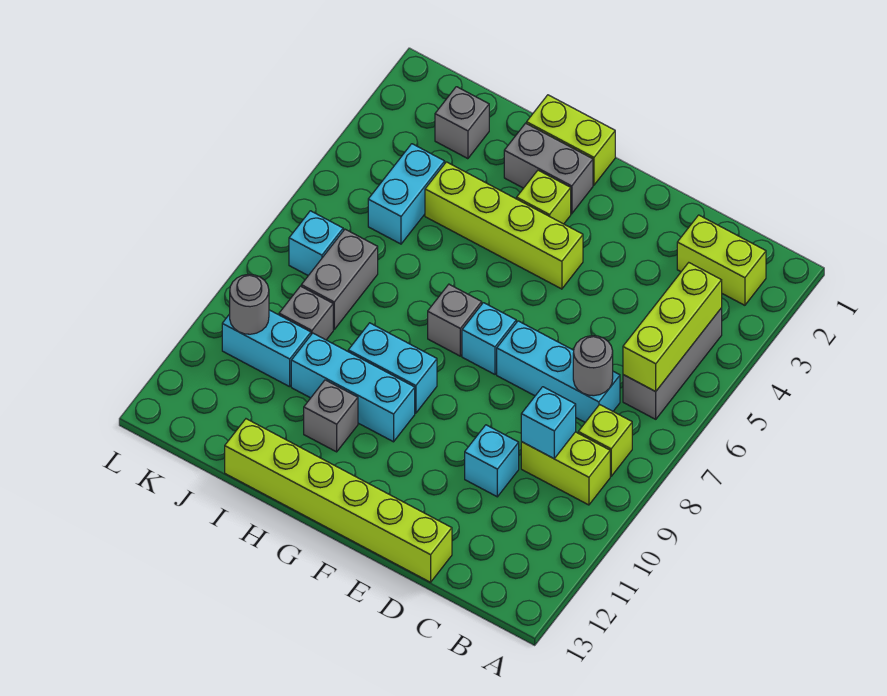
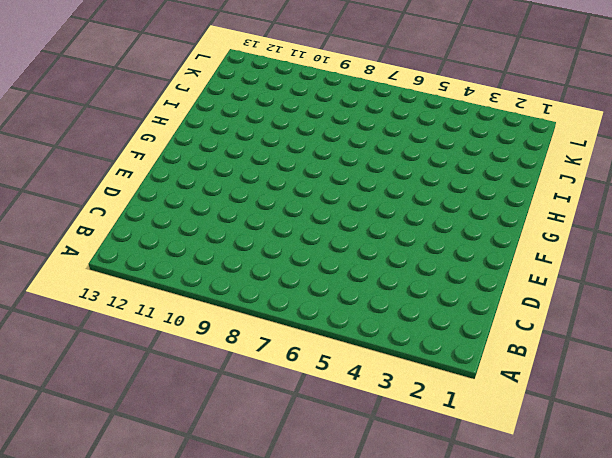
none -> lime 1x2 brick [677,215,766,305]
none -> grey 1x3 brick [623,308,722,419]
none -> lime 1x1 brick [578,405,632,476]

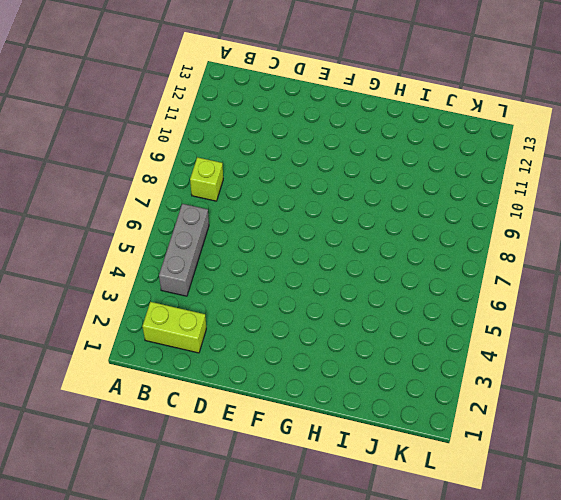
none -> lime 1x2 brick [521,432,610,505]
none -> cyan 1x3 brick [497,321,620,422]
none -> cyan 1x1 brick [465,425,519,497]

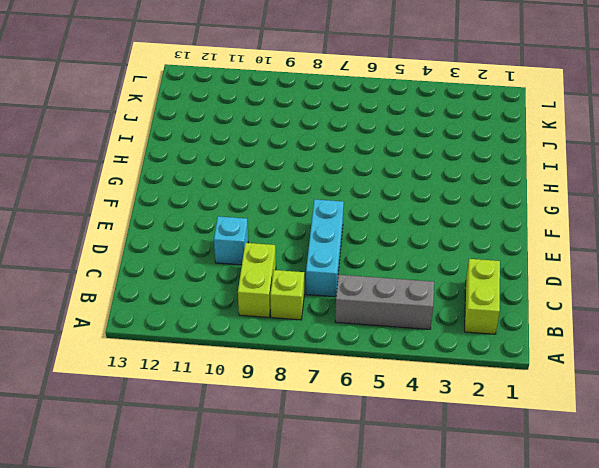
none -> lime 1x6 brick [225,419,452,582]
none -> lime 1x4 brick [425,162,583,289]
none -> cyan 1x1 brick [462,303,516,374]

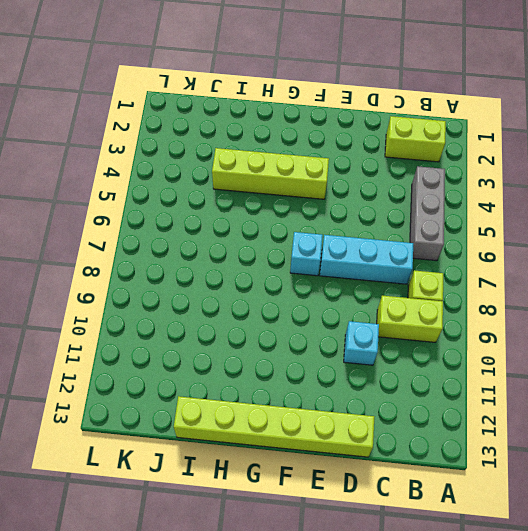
none -> lime 1x2 brick [527,95,615,185]
none -> grey 1x2 brick [504,123,593,214]
none -> lime 1x1 brick [517,170,571,224]

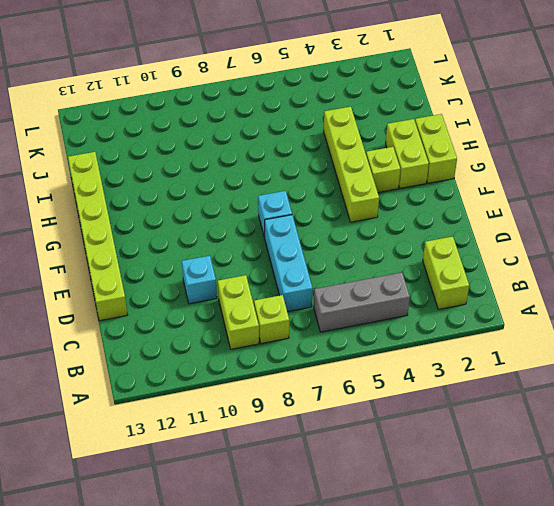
lime 1x2 brick [386,119,429,188] -> grey 1x2 brick [504,123,593,214]
none -> grey 1x1 brick [428,284,482,356]
none -> cyan 1x2 brick [348,323,437,413]
none -> cyan 1x3 brick [291,333,415,442]

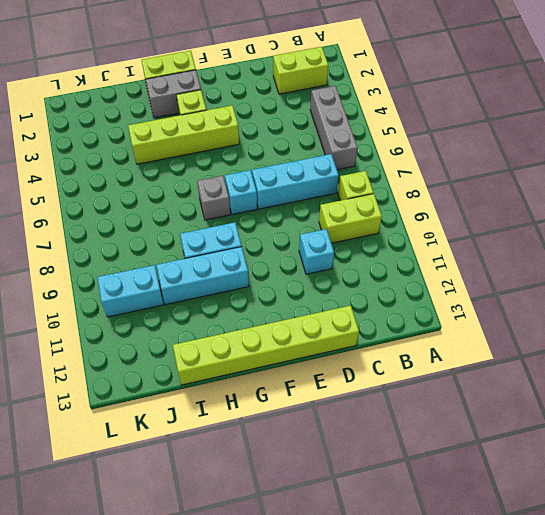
none -> grey 1x1 brick [304,380,358,452]
none -> grey 1x1 brick [435,87,489,159]
none -> cyan 1x2 brick [368,144,445,244]

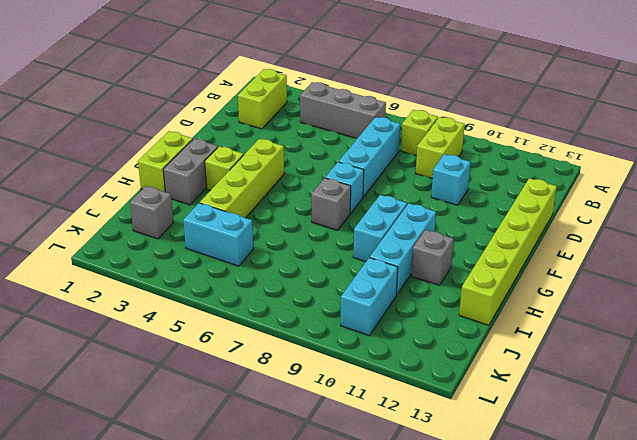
none -> grey 1x2 brick [301,229,378,329]
none -> grey 1x1 brick [279,286,333,340]
none -> cyan 1x1 brick [289,211,343,276]

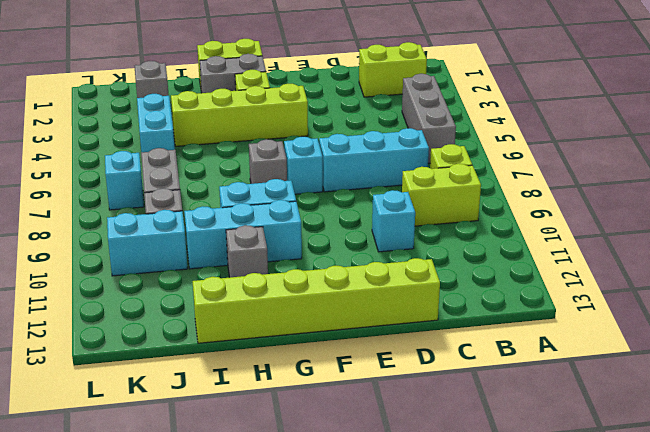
none -> lime 1x3 brick [623,263,722,391]
none -> grey 1x1 round brick [573,336,613,396]
none -> cyan 1x1 brick [521,387,576,459]

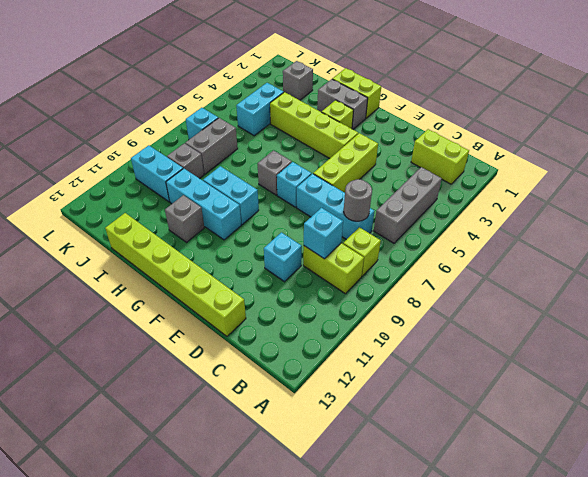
lime 1x3 brick [313,133,378,193] -> lime 1x3 brick moved to [623,263,722,391]
none -> grey 1x1 round brick [230,274,269,334]

